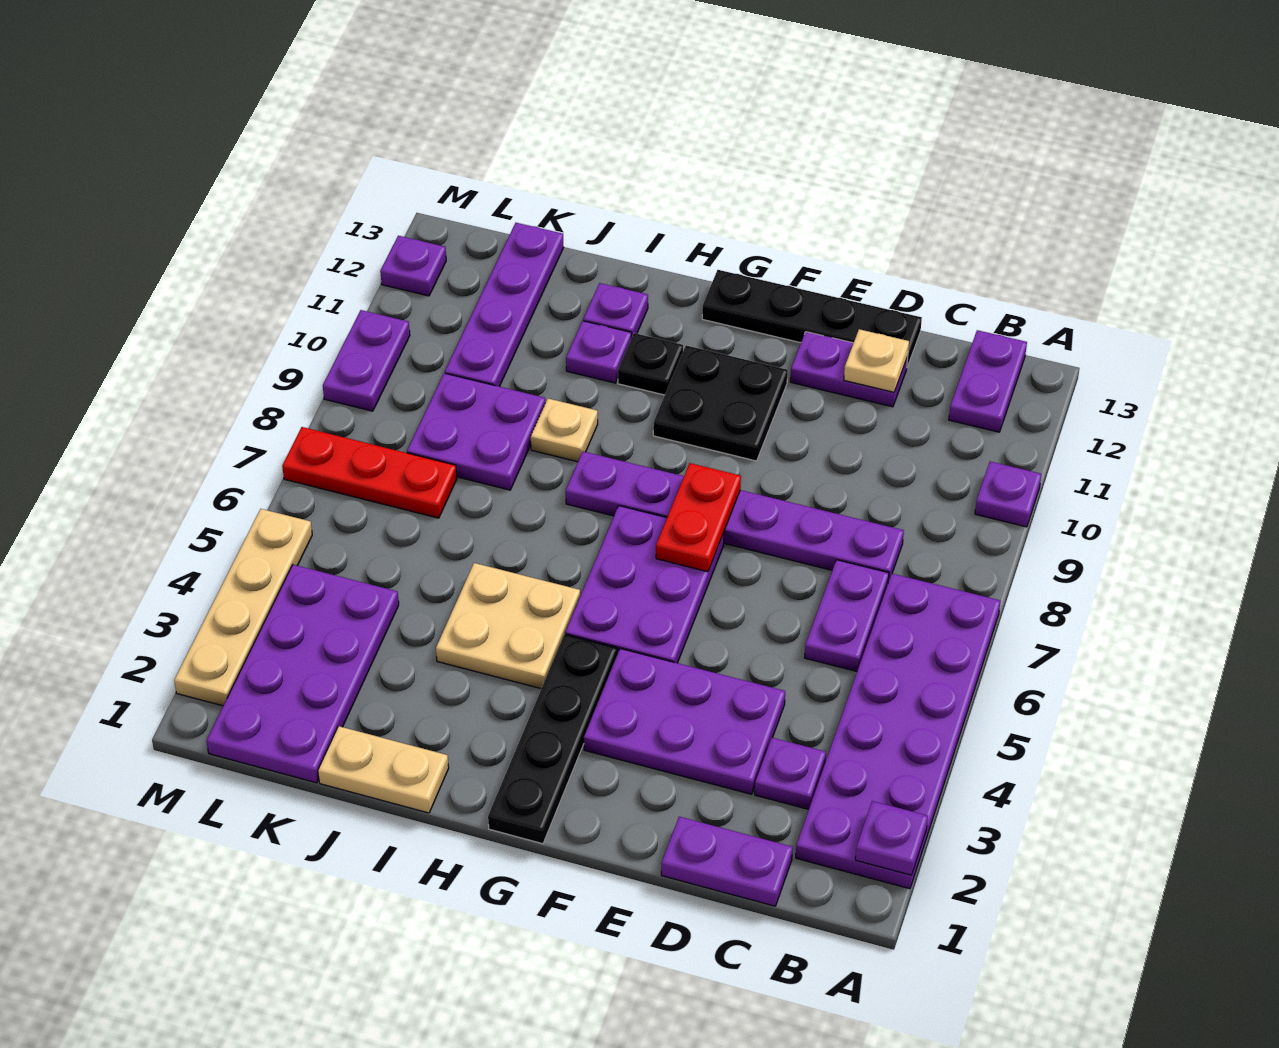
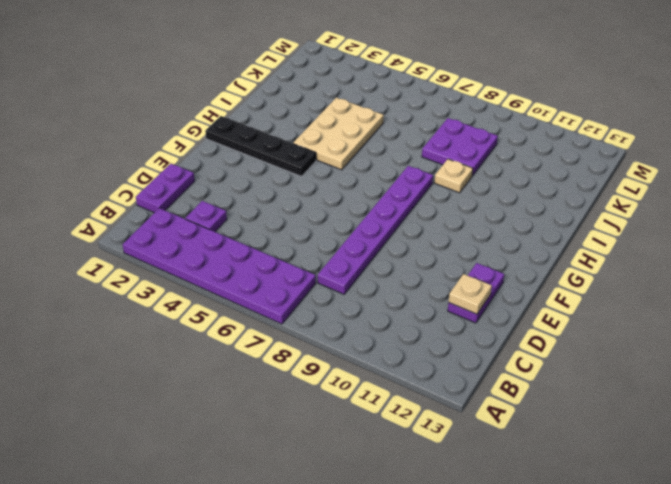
tan 2x3 plate [293,98,384,170] -> tan 2x2 plate [436,563,580,689]
none -> purple 1x1 plate [975,461,1041,527]
none -> purple 1x2 plate [949,330,1027,432]
none -> purple 1x2 plate [805,560,889,671]

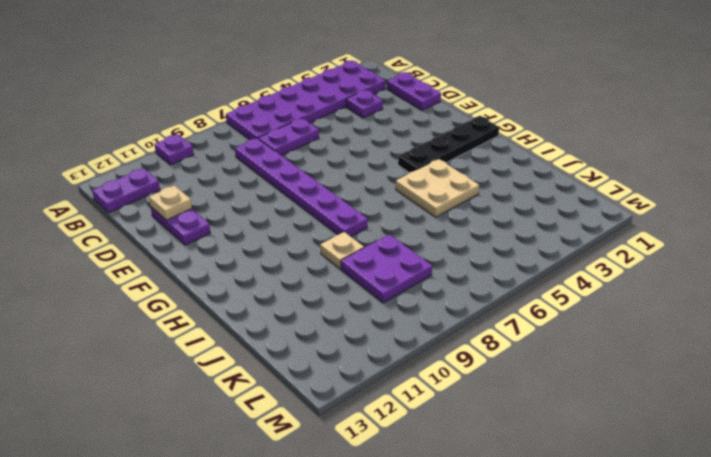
none -> purple 2x3 plate [584,649,785,794]
none -> black 1x4 plate [702,270,922,367]
none -> purple 2x3 plate [565,506,724,663]

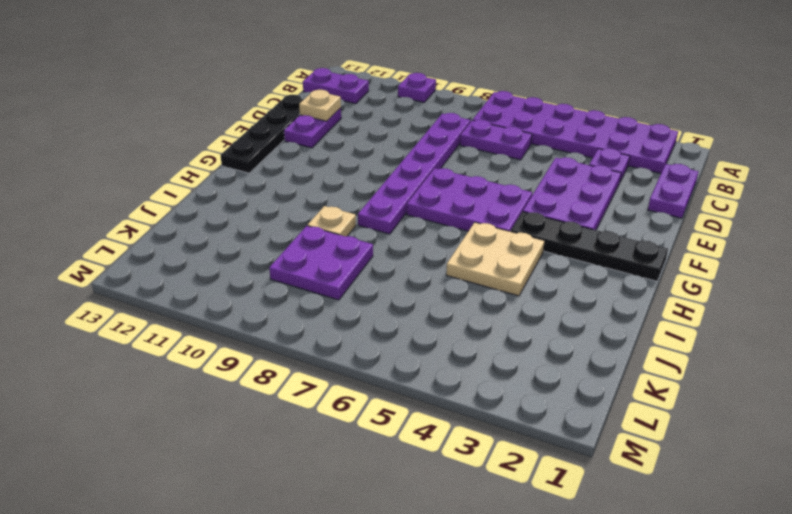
none -> black 2x2 plate [653,345,788,461]
none -> black 1x1 plate [618,333,683,395]
none -> tan 1x2 plate [318,726,449,813]

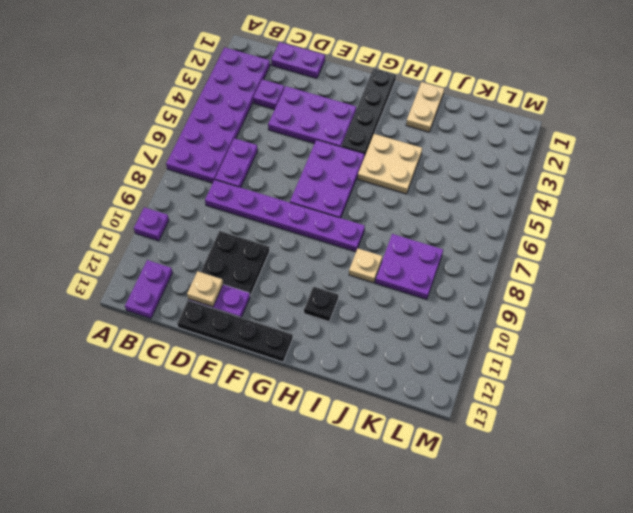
black 2x2 plate [201,231,270,296] -> black 2x2 plate moved to [653,345,788,461]
tan 1x2 plate [406,82,444,132] -> tan 1x2 plate turned to [318,726,449,813]
none -> purple 1x1 plate [566,321,631,383]
none -> purple 1x1 plate [583,283,648,338]
none -> purple 2x4 plate [206,565,399,783]

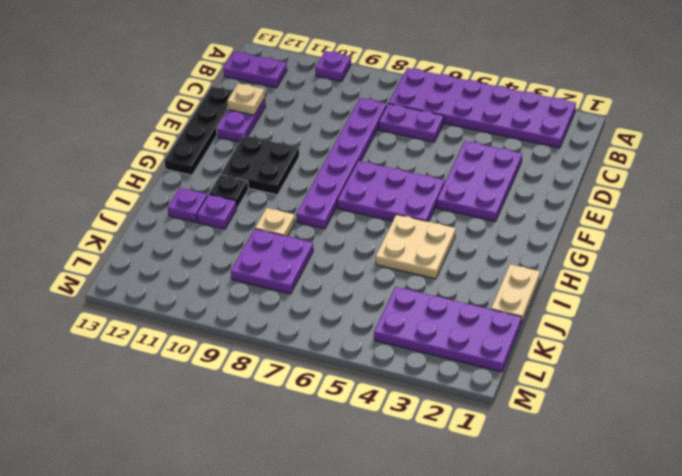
none -> purple 1x2 plate [661,817,793,906]
none -> purple 1x1 plate [755,738,826,809]
none -> black 1x4 plate [488,634,617,844]

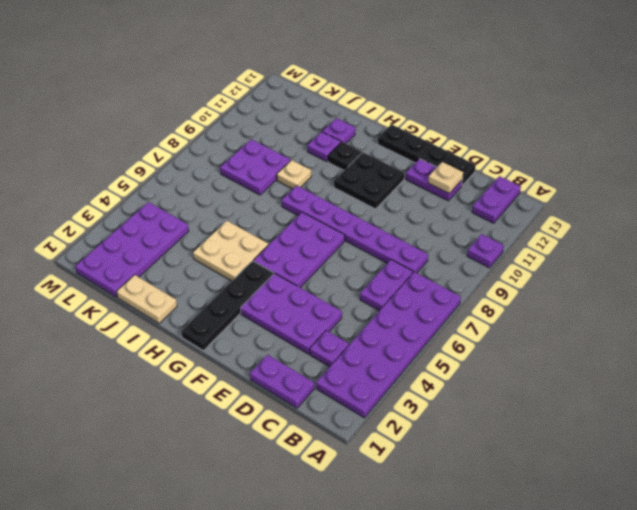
none -> red 1x3 plate [282,427,457,518]
none -> purple 1x4 plate [445,223,563,387]
none -> tan 1x4 plate [174,509,312,706]

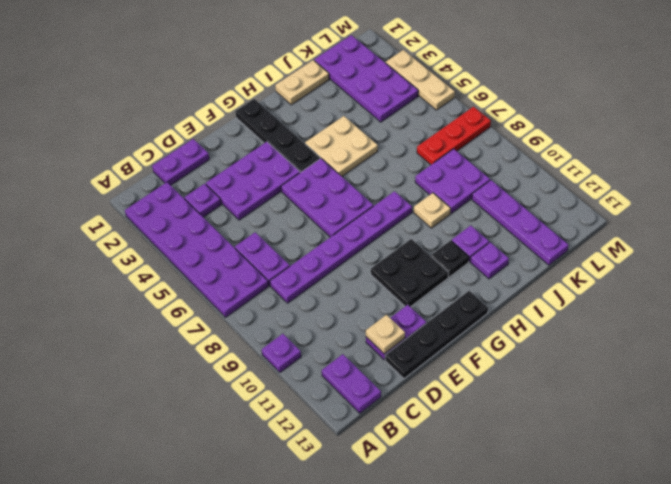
tan 1x3 plate [386,50,455,110] -> tan 1x4 plate [174,509,312,706]
none -> purple 1x2 plate [323,310,410,411]
none -> purple 1x1 plate [380,236,446,296]
none -> purple 1x1 plate [855,801,928,875]

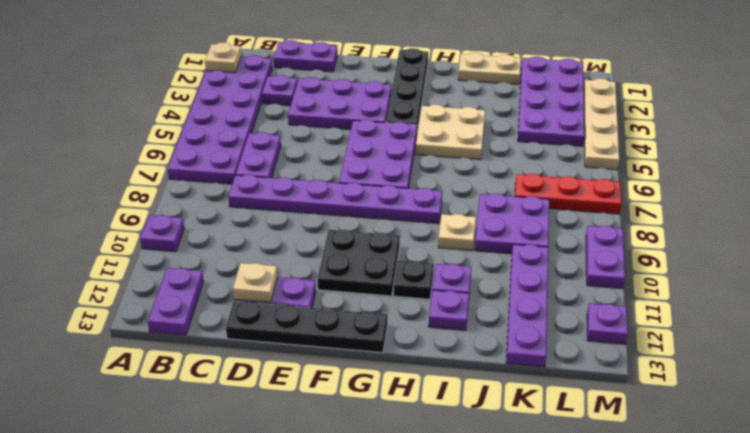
tan 1x1 plate [205,43,241,73] -> purple 1x1 plate [855,801,928,875]
none -> red 1x2 plate [656,463,741,572]

